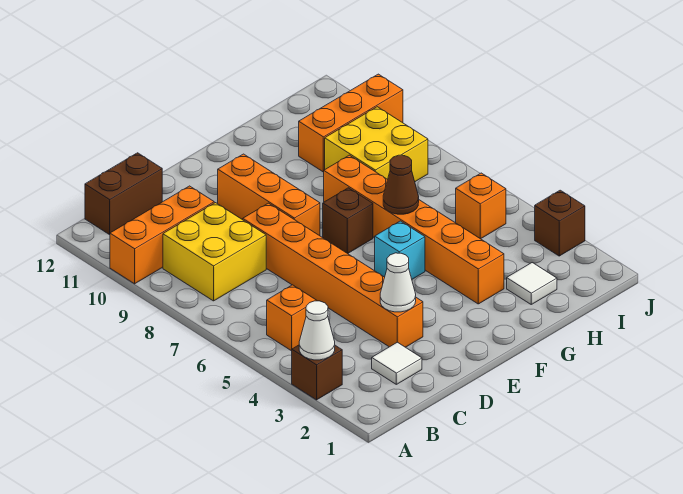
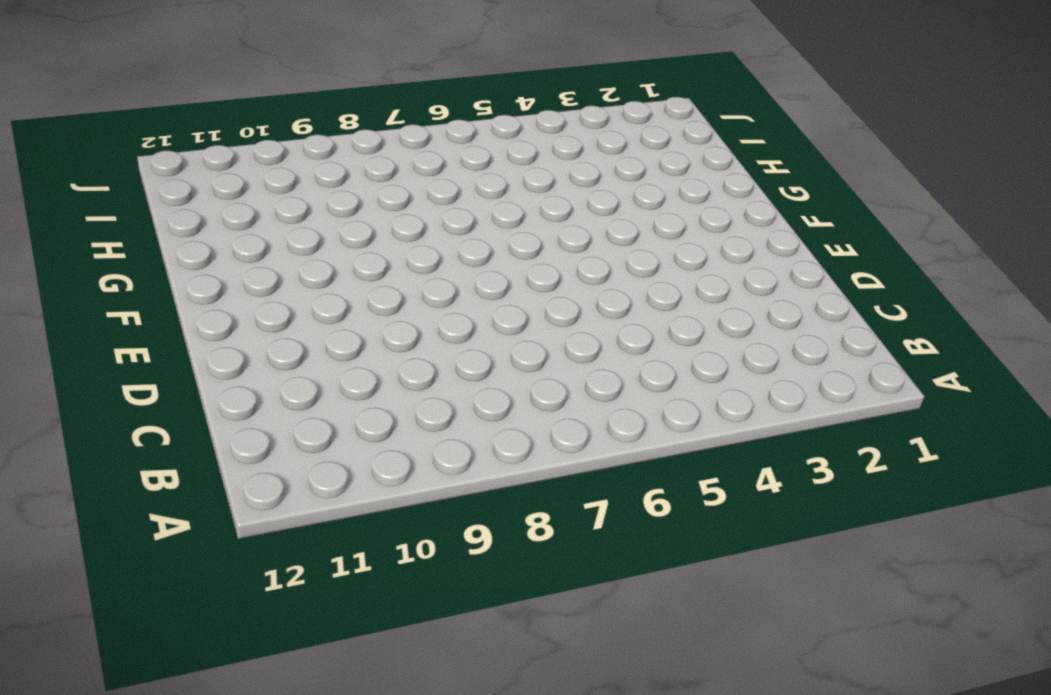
none -> brown 1x1 brick [292,345,342,400]
none -> orange 1x3 brick [110,186,214,284]
none -> orange 1x1 brick [267,285,317,351]

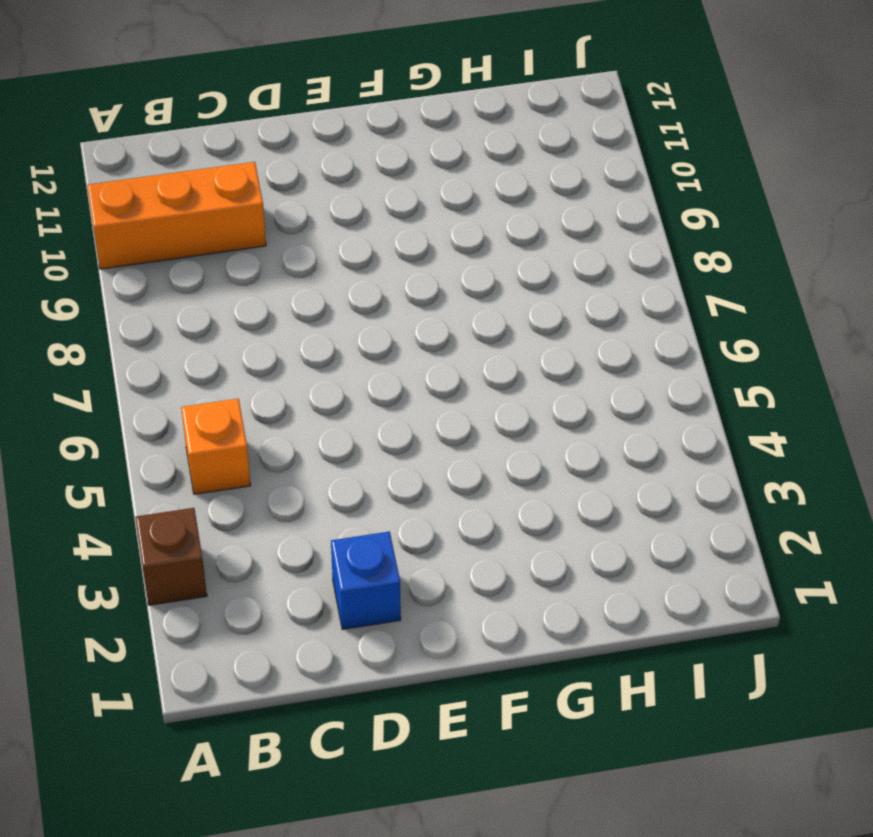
blue 1x1 brick [331,531,401,630] -> none
none -> yellow 2x2 brick [163,203,266,301]
none -> brown 1x2 brick [85,153,162,235]
none -> white 1x1 tile [372,342,422,384]

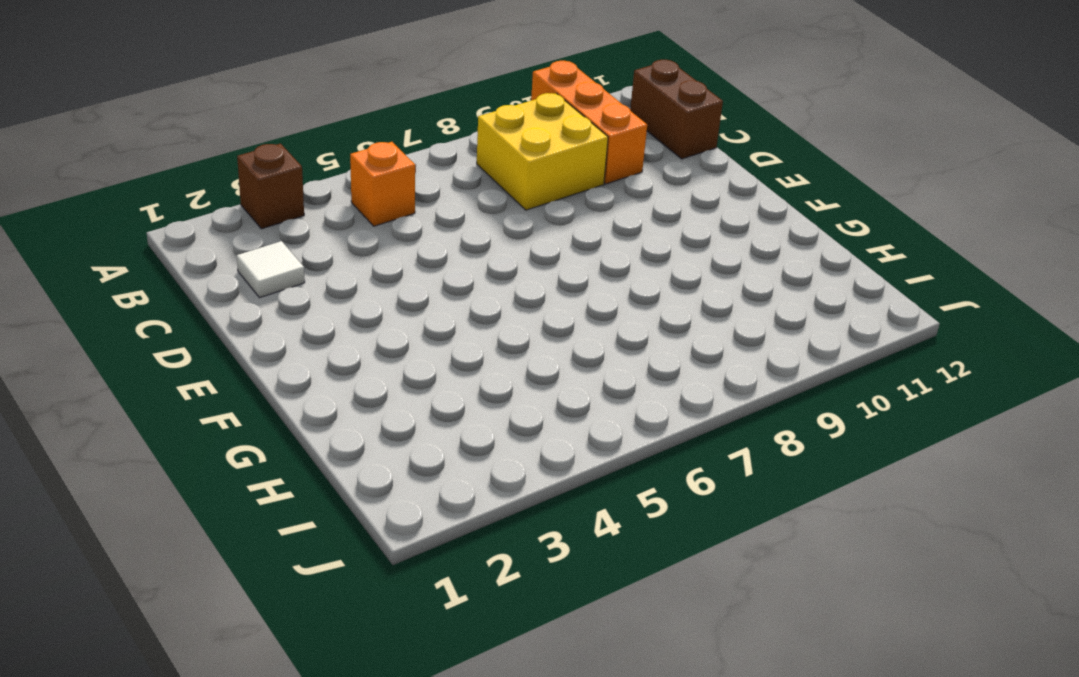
none -> orange 1x6 brick [243,203,423,347]
none -> orange 1x3 brick [218,154,320,236]
none -> cyan 1x1 brick [375,221,425,279]

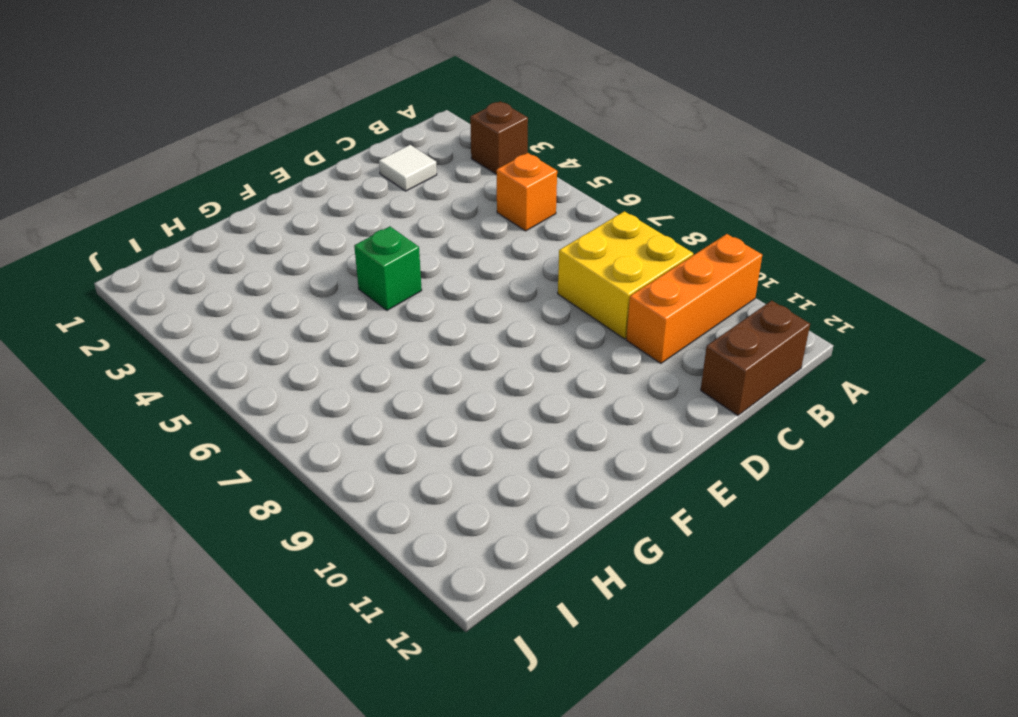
green 1x1 brick [354,226,422,310] -> cyan 1x1 brick [375,221,425,279]
none -> orange 1x6 brick [243,203,423,347]
none -> orange 1x3 brick [218,154,320,236]
none -> brown 1x1 brick [323,188,373,254]

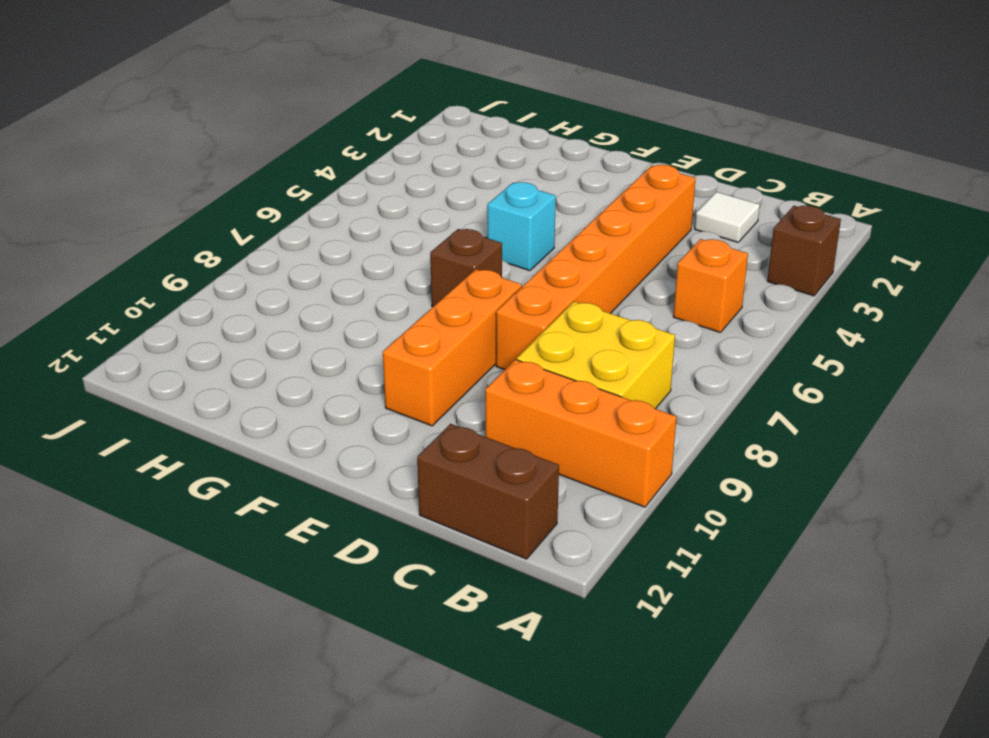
none -> orange 1x6 brick [324,155,504,304]
none -> white 1x1 tile [507,263,557,304]
none -> yellow 2x2 brick [325,107,428,182]

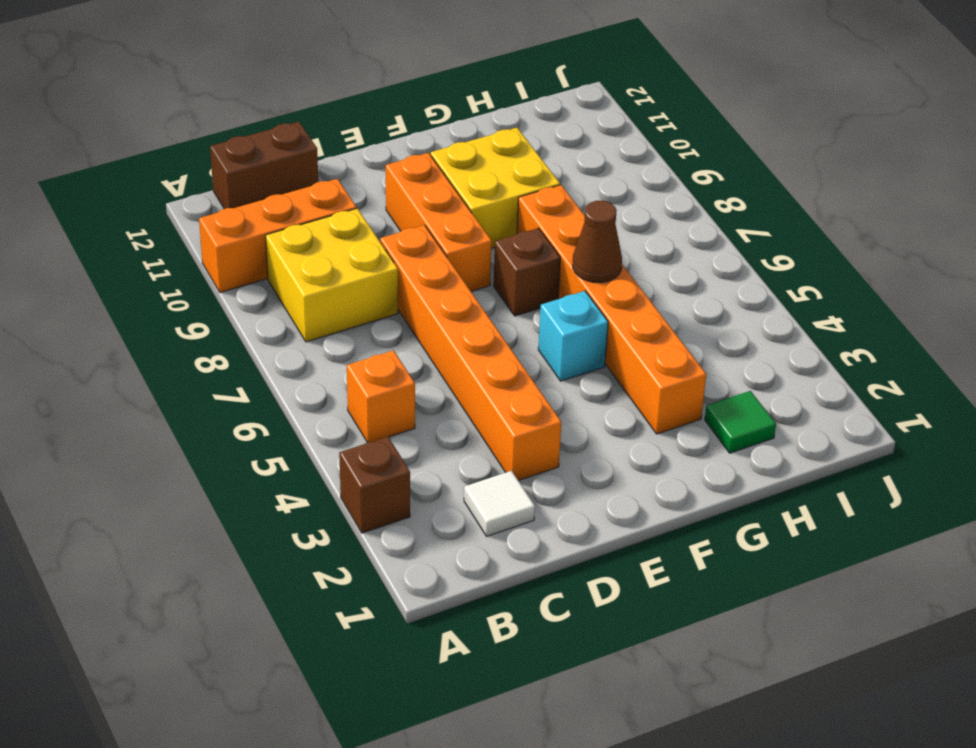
yellow 2x2 brick [431,128,560,248] -> yellow 2x2 brick moved to [325,107,428,182]
green 1x1 tile [705,391,776,453] -> white 1x1 tile [507,263,557,304]
none -> orange 1x3 brick [299,74,403,172]
none -> orange 1x1 brick [456,173,506,239]
none -> brown 1x1 brick [535,190,585,256]

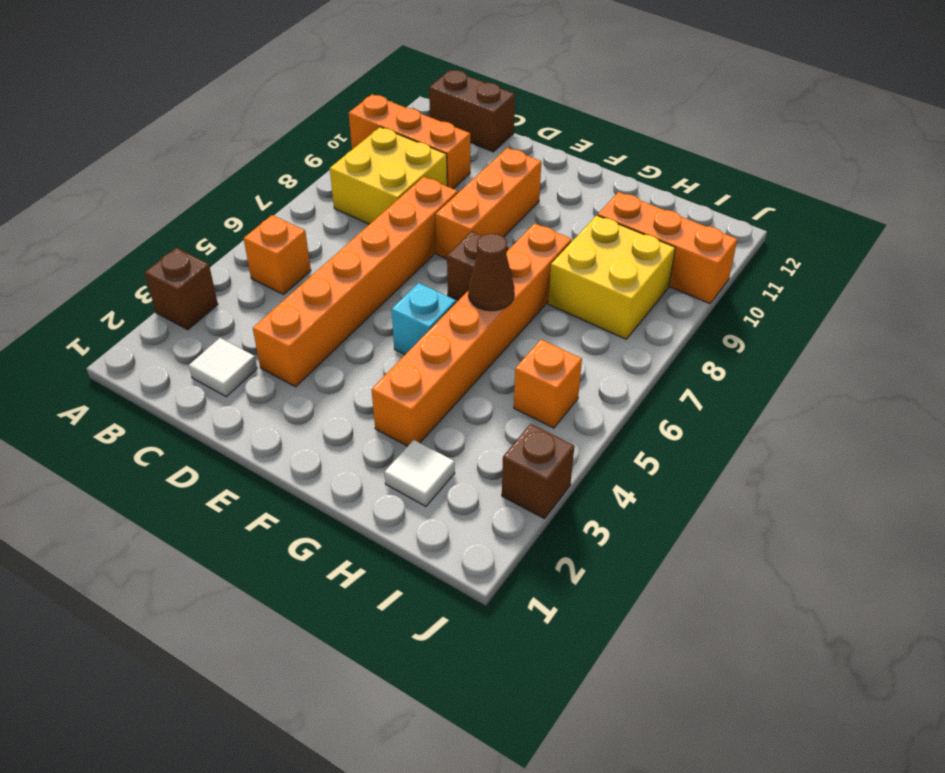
none -> white 1x1 cone [299,301,335,360]
none -> white 1x1 cone [380,253,416,312]

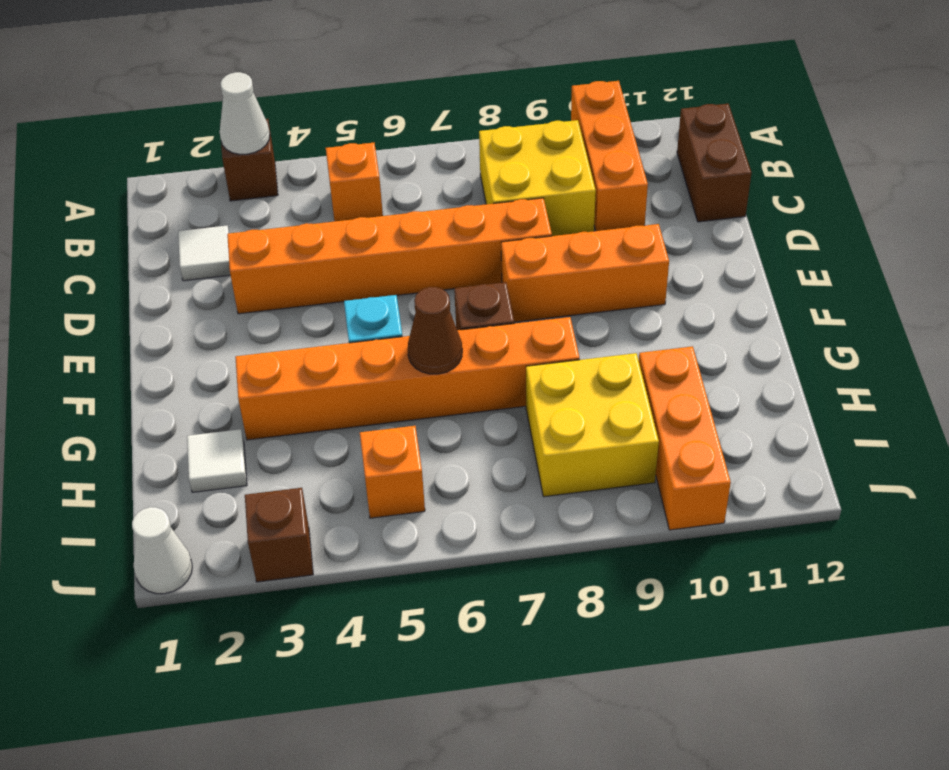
white 1x1 cone [132,507,192,594] -> white 1x1 cone moved to [380,253,416,312]

